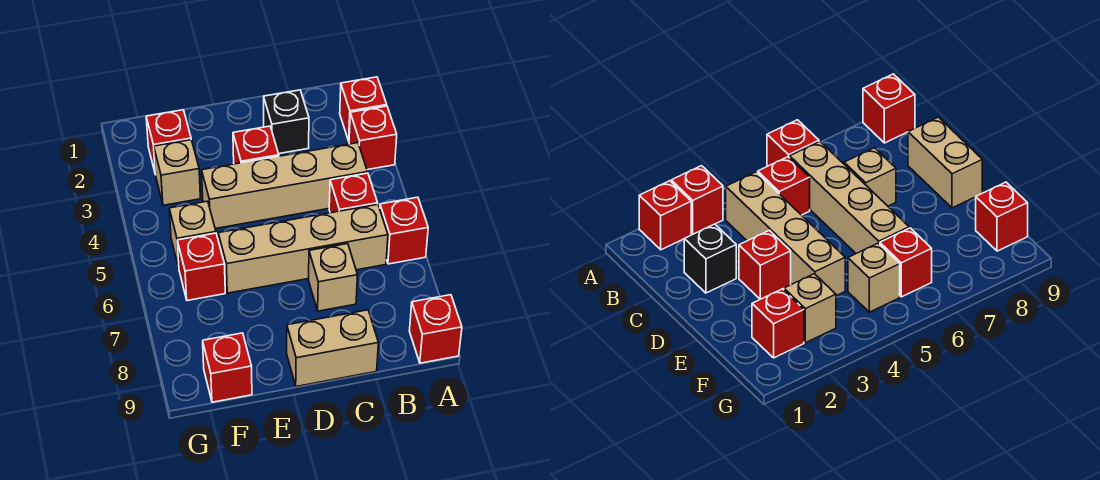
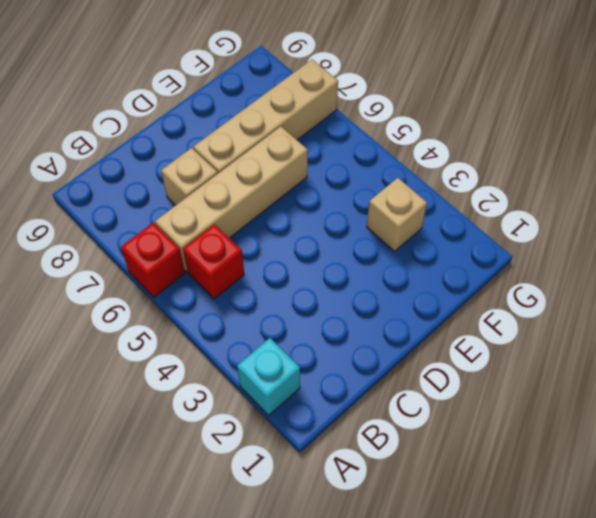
cyan 1x1 brick [237,338,300,415] -> red 1x1 brick [340,77,387,141]
tan 1x4 brick [193,59,338,173] -> tan 1x4 brick moved to [202,143,368,229]
none -> red 1x1 brick [349,106,397,170]
none -> red 1x1 brick [409,295,462,363]
none -> black 1x1 brick [264,90,309,154]

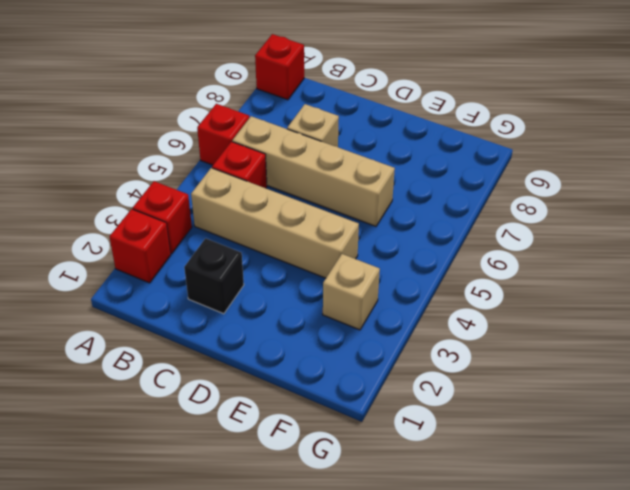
none -> tan 1x2 brick [287,310,378,387]
none -> red 1x1 brick [233,126,279,164]
none -> red 1x1 brick [146,110,191,175]

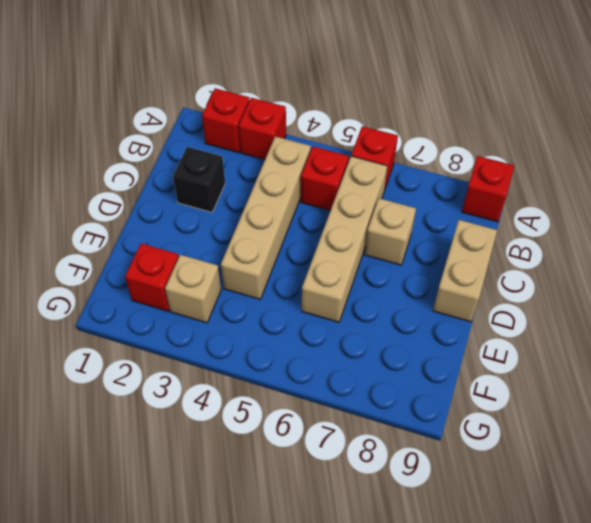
none -> red 1x1 brick [233,126,279,164]
none -> tan 1x1 brick [169,201,216,267]
none -> red 1x1 brick [177,233,225,301]

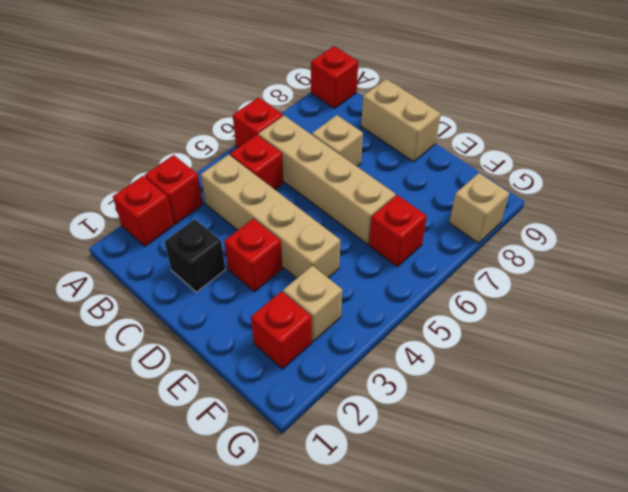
tan 1x1 brick [449,173,510,243] -> tan 1x1 brick moved to [169,201,216,267]
none -> red 1x1 brick [203,333,252,402]

